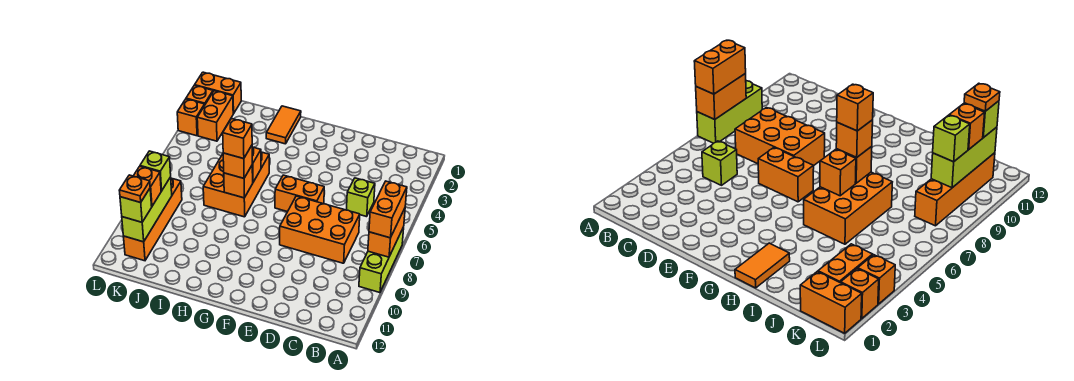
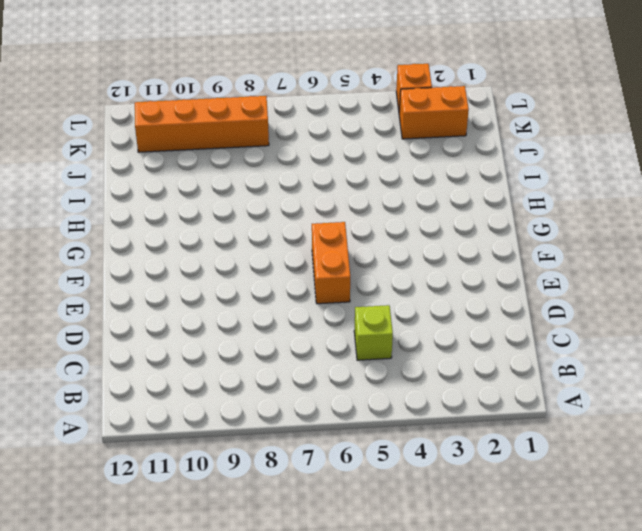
none -> lime 1x3 brick [359,227,404,293]
none -> orange 2x3 brick [280,196,360,263]
none -> orange 1x2 tile [266,106,301,144]

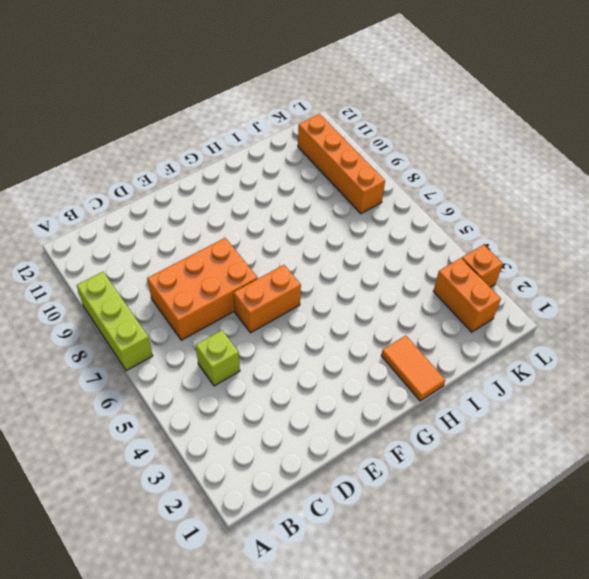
none -> orange 2x3 brick [203,152,269,217]
none -> orange 1x2 brick [195,72,241,114]
none -> orange 1x1 brick [186,85,213,104]

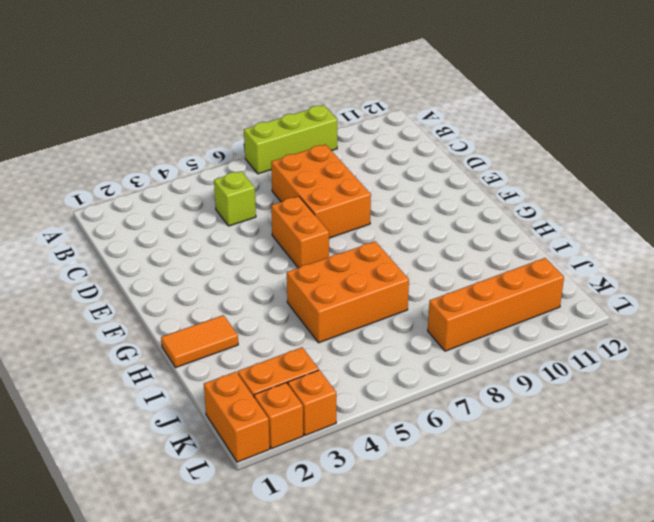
none -> orange 1x2 brick [368,208,405,257]
none -> orange 1x1 brick [252,147,261,182]
none -> orange 1x1 brick [224,166,253,198]

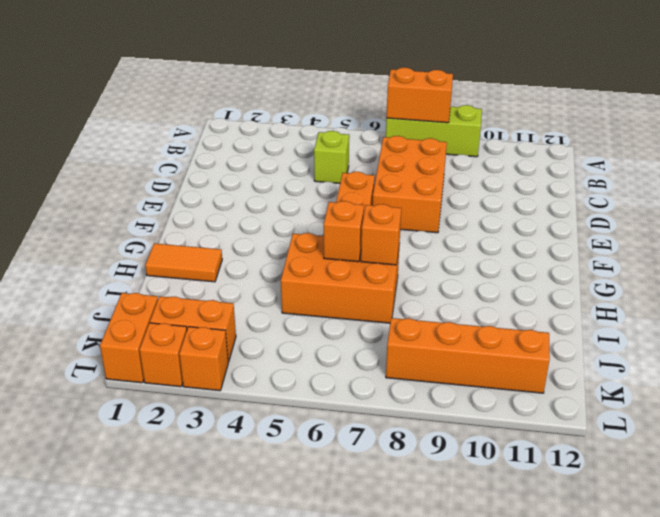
none -> lime 1x3 brick [122,177,172,242]
none -> orange 1x2 brick [369,181,407,238]
none -> orange 1x1 brick [223,145,252,178]

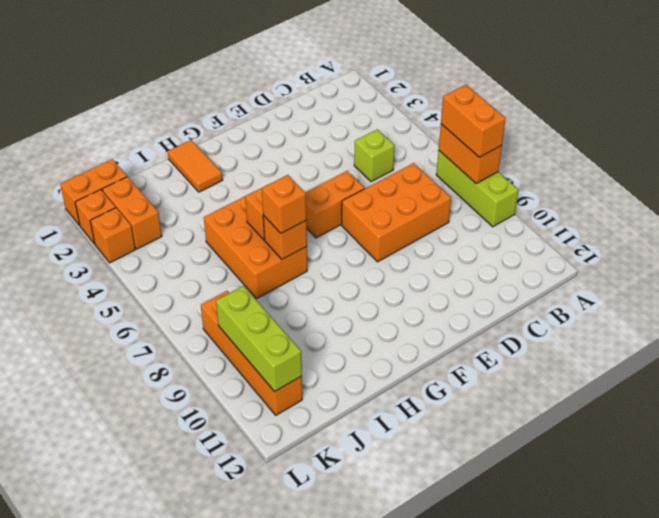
none -> lime 1x1 brick [140,151,171,191]
none -> orange 1x1 brick [134,166,161,206]
none -> lime 1x1 brick [120,189,152,222]

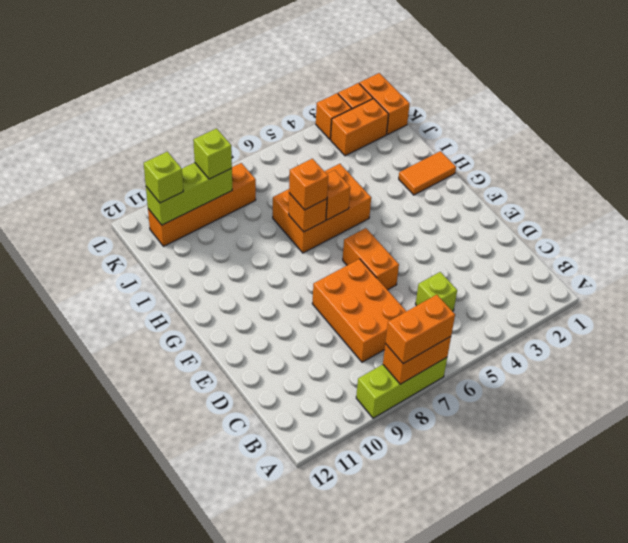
none -> orange 1x1 brick [134,166,161,206]
none -> orange 1x1 brick [223,119,252,159]
none -> orange 1x1 plate [119,175,150,202]

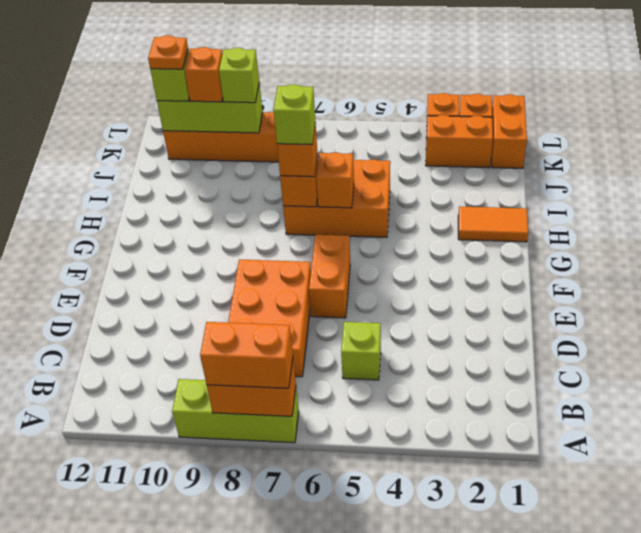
lime 1x1 brick [274,84,315,145] -> orange 1x1 brick [223,119,252,159]

